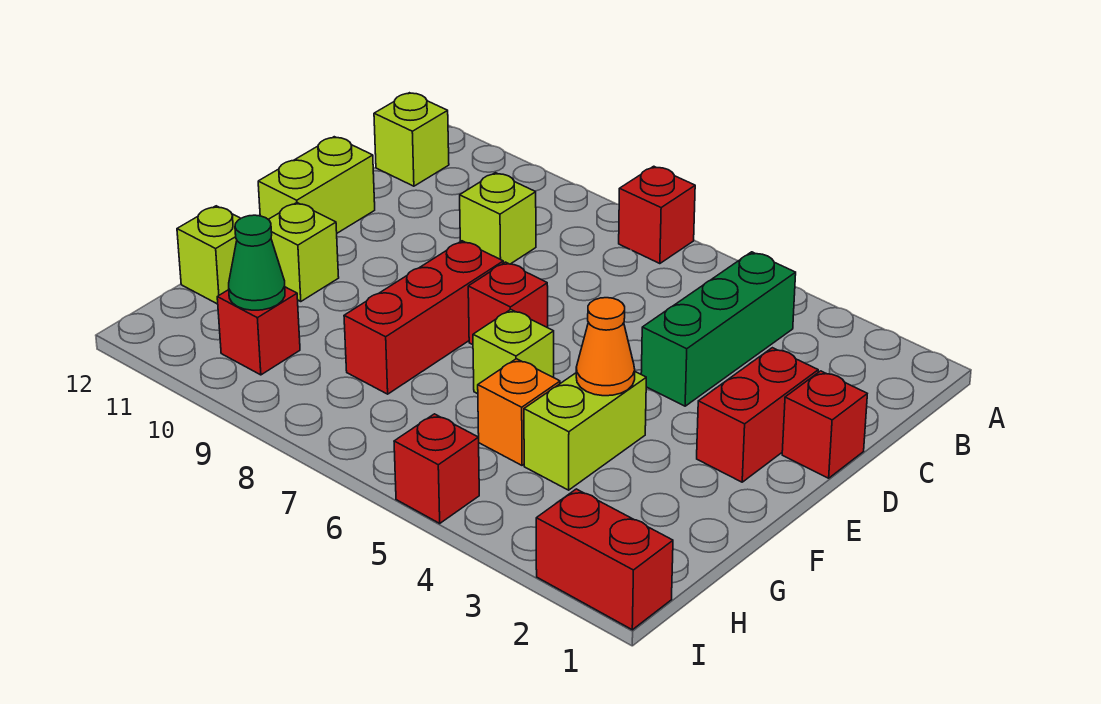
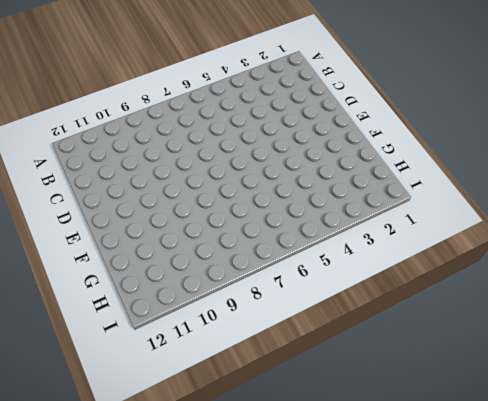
none -> red 1x1 brick [619,166,695,264]
none -> green 1x3 brick [641,252,796,406]
none -> lime 1x1 brick [374,93,449,186]

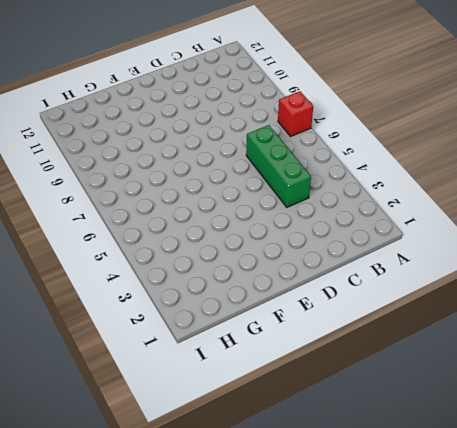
green 1x3 brick [246,125,311,207] -> green 1x3 brick turned to [641,252,796,406]
none -> lime 1x1 brick [374,93,449,186]
none -> lime 1x1 brick [460,173,536,264]
none -> red 1x1 brick [782,371,867,478]

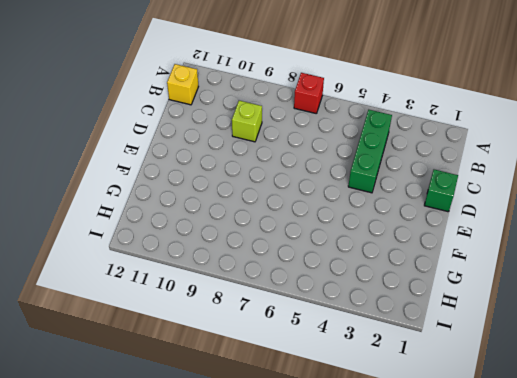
yellow 1x1 brick [167,64,199,105] -> lime 1x1 brick [374,93,449,186]
green 1x1 brick [424,170,458,212] -> red 1x1 brick [782,371,867,478]
none -> red 1x2 brick [697,348,818,482]
none -> lime 1x2 brick [258,137,375,233]
none -> red 1x1 brick [468,262,548,345]

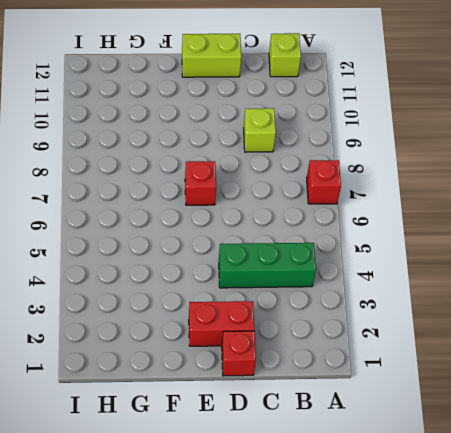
none -> red 1x3 brick [344,241,503,394]
none -> lime 1x2 brick [524,372,646,490]
none -> lime 1x1 brick [473,309,554,394]

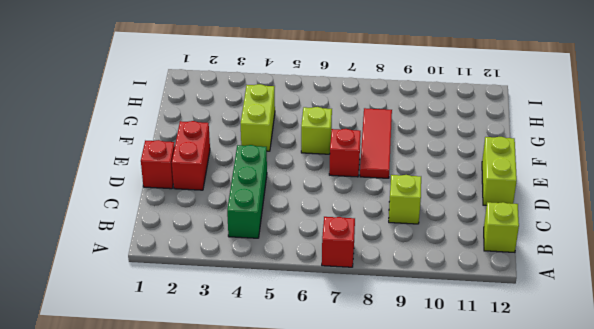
red 1x3 tile [360,108,392,178] -> red 1x3 brick [344,241,503,394]
none -> lime 1x1 brick [268,203,339,302]
none -> orange 1x1 brick [478,359,560,465]
none -> lime 1x1 brick [177,206,241,304]

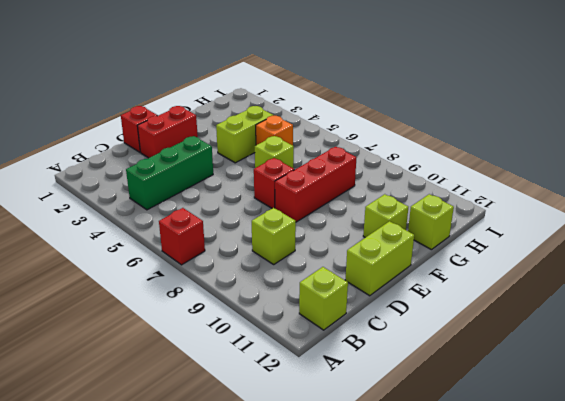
none -> red 1x1 brick [217,287,300,375]
none -> red 1x2 brick [536,489,673,630]
none -> red 1x1 brick [394,414,479,523]

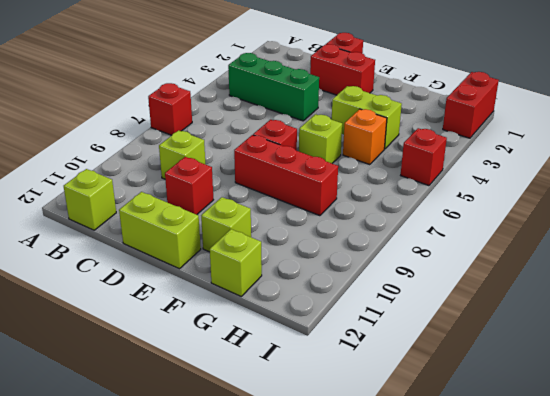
red 1x1 brick [165,157,213,215] -> red 1x1 brick moved to [217,287,300,375]
none -> orange 1x1 cone [576,298,635,396]
none -> green 1x1 cone [229,215,285,310]

